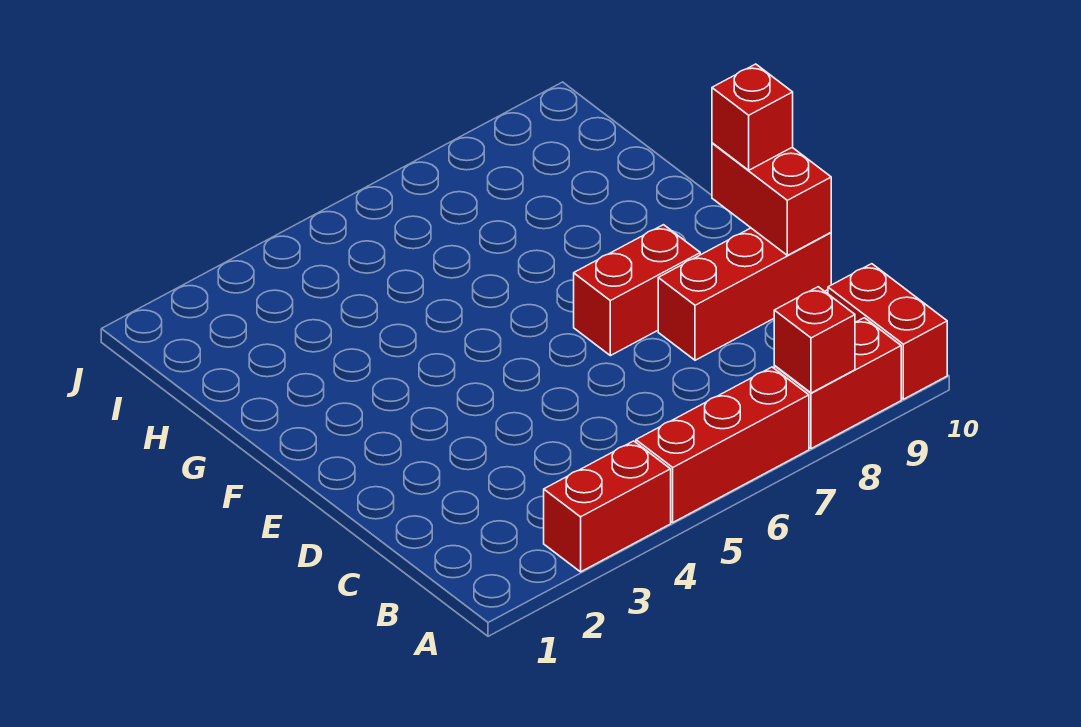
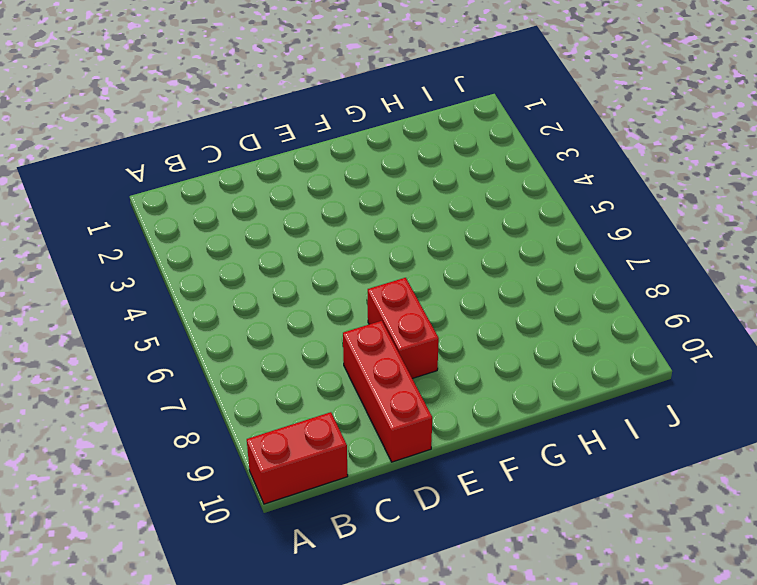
none -> red 1x2 brick [544,441,671,572]
none -> red 1x3 brick [636,367,809,522]

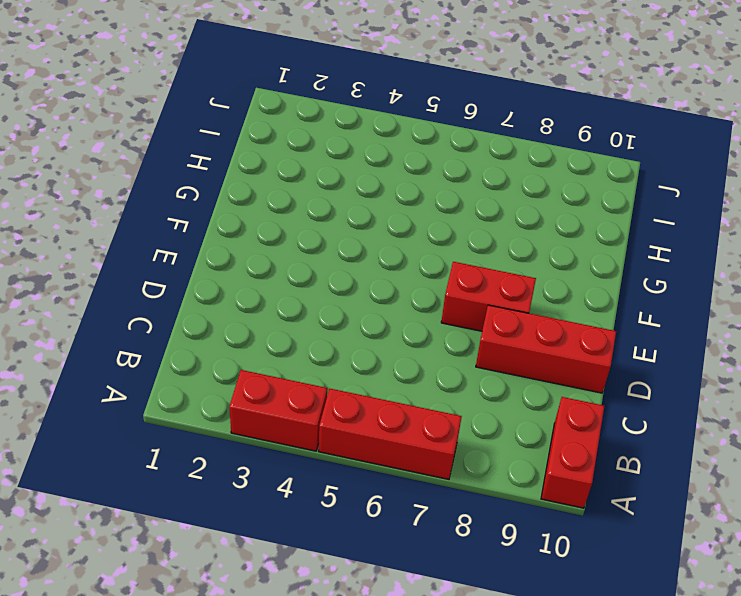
none -> red 1x2 brick [774,318,901,449]
none -> red 1x1 brick [774,287,855,393]

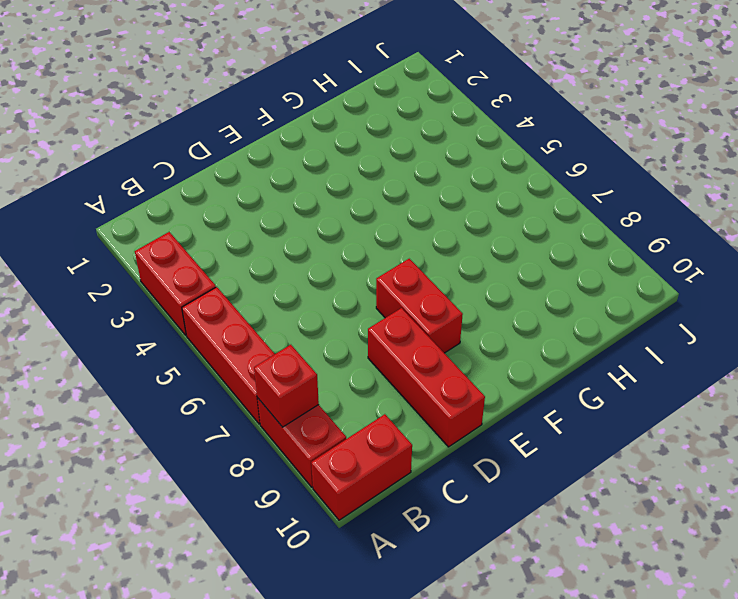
none -> red 1x2 brick [712,143,831,255]
none -> red 1x1 brick [712,64,793,170]

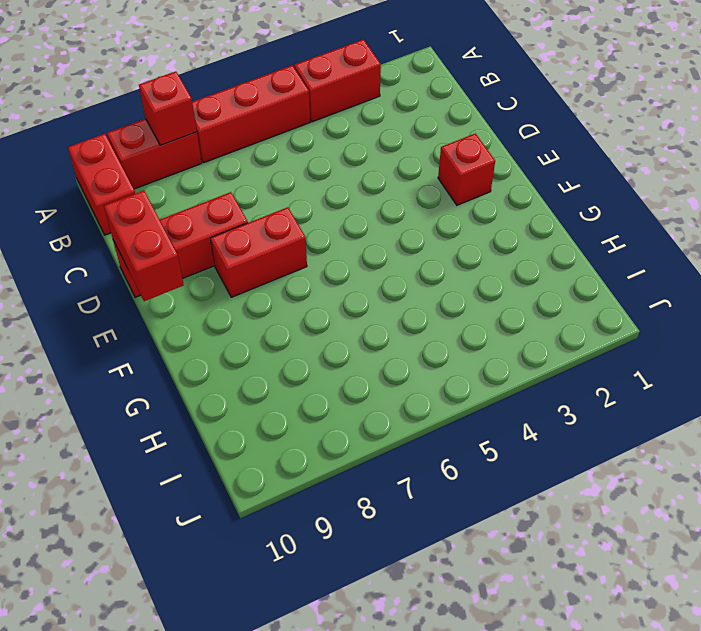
red 1x1 brick [438,133,495,205] -> red 1x1 brick moved to [712,64,793,170]

